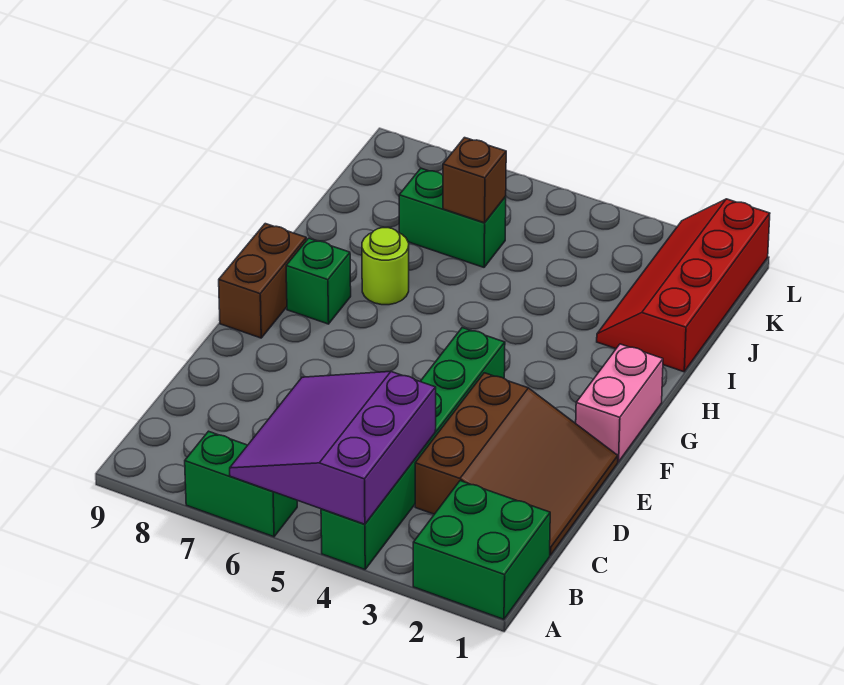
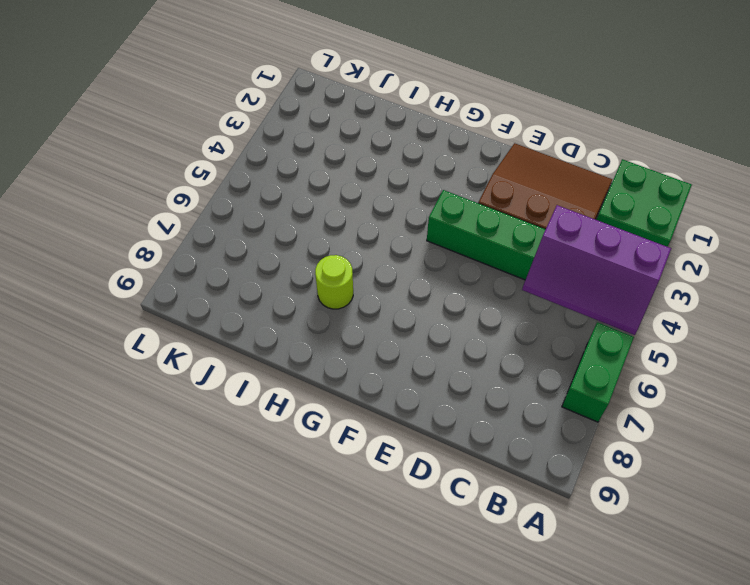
purple 2x3 slope [522,205,671,335] -> purple 3x3 slope [230,371,436,524]
none -> pink 1x2 brick [576,344,663,462]
none -> brown 1x2 brick [219,224,306,338]
none -> green 1x1 brick [286,238,351,324]

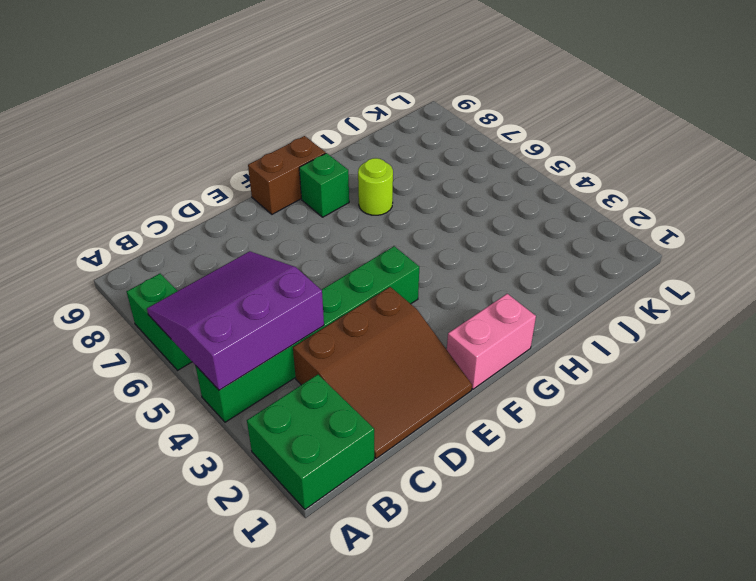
none -> red 2x4 slope [597,199,770,372]
none -> green 1x2 brick [399,168,506,267]
none -> brown 1x1 brick [443,138,506,223]

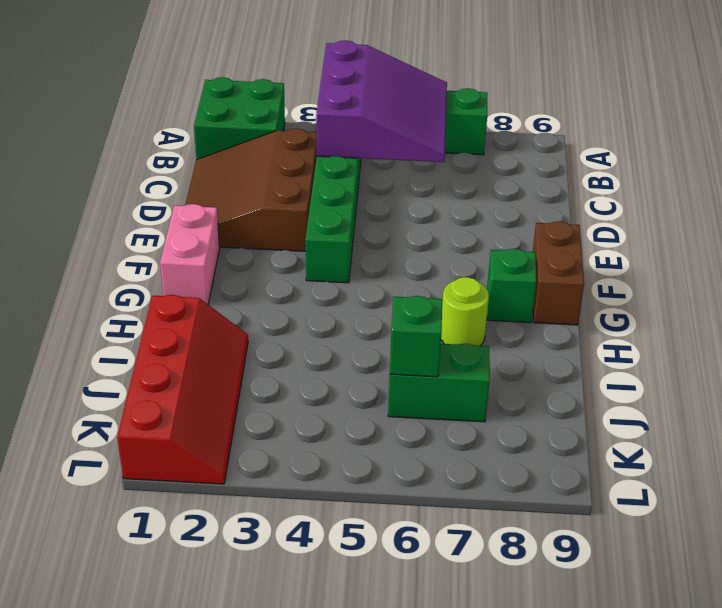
green 1x1 brick [390,296,442,377] -> brown 1x1 brick [443,138,506,223]

